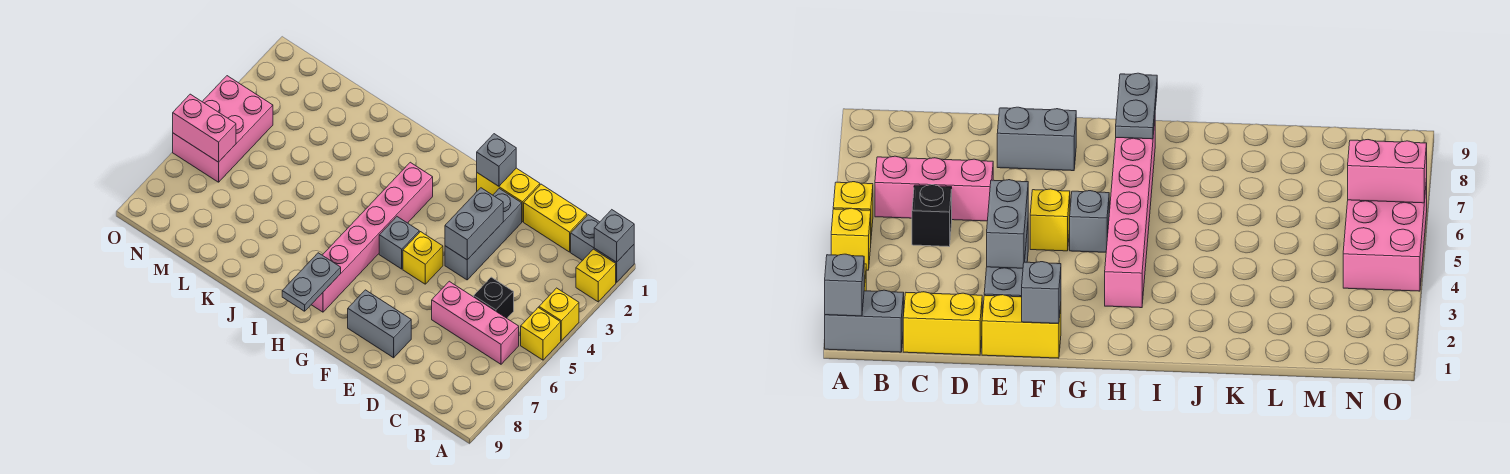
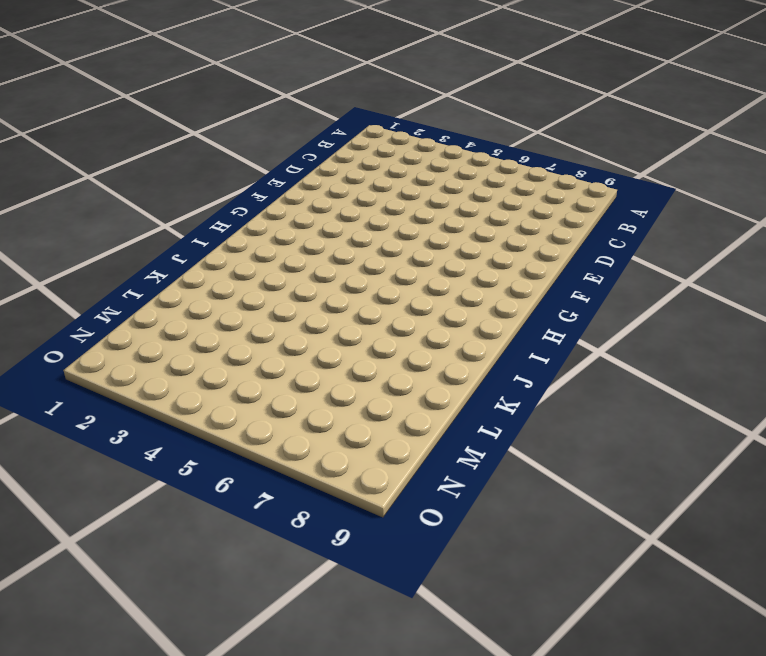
none -> grey 1x2 brick [571,215,634,282]
none -> yellow 1x1 brick [576,249,616,302]
none -> yellow 1x1 brick [539,288,579,341]

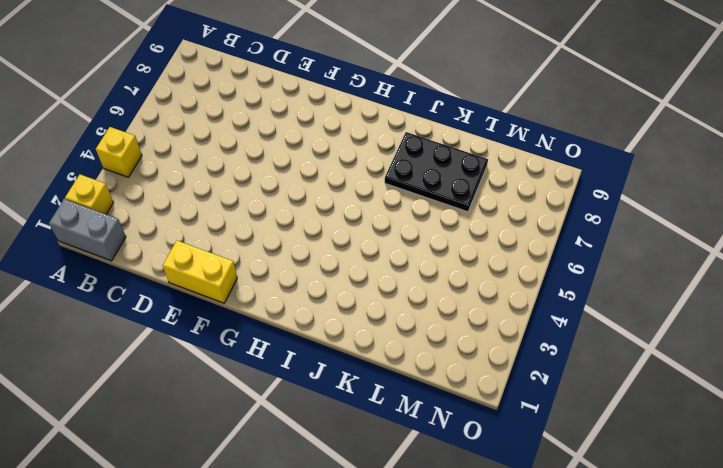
black 2x3 plate [385,132,488,212] -> none
none -> yellow 1x1 brick [521,308,561,360]
none -> pink 1x3 brick [432,281,519,364]
none -> yellow 1x2 brick [524,184,587,252]

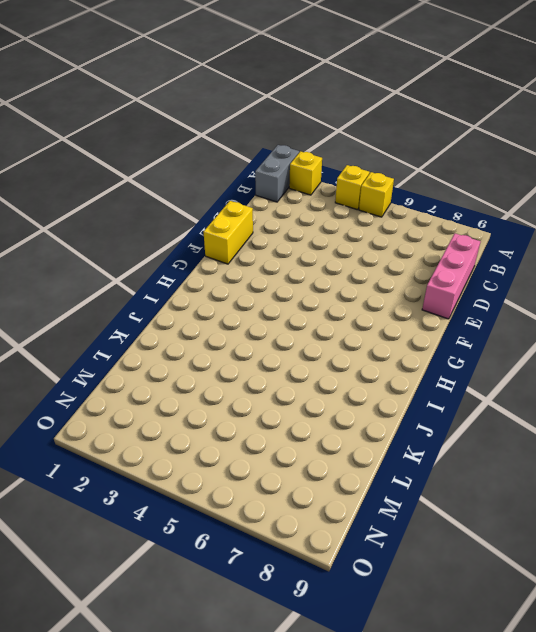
pink 1x3 brick [422,234,481,319] -> pink 1x3 brick moved to [432,281,519,364]
none -> yellow 1x2 brick [524,184,587,252]
none -> black 1x1 brick [474,277,514,318]
none -> grey 1x3 brick [445,189,522,280]

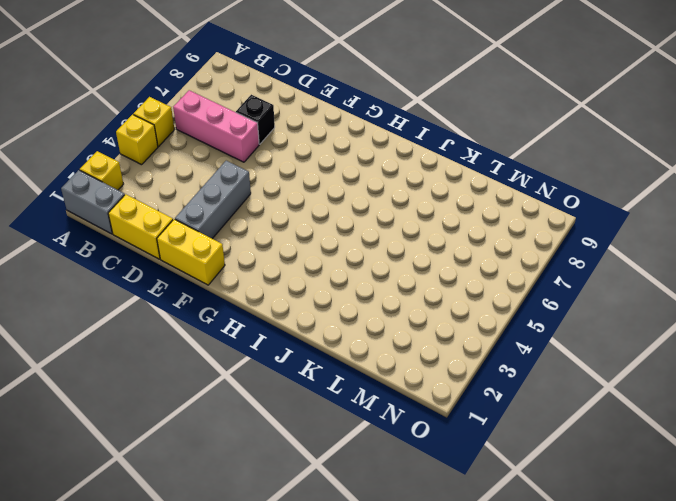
black 1x1 brick [236,95,275,144] -> black 1x1 brick moved to [474,277,514,318]
none -> grey 1x2 brick [348,290,411,358]
none -> yellow 1x1 brick [403,232,443,284]
none -> grey 1x1 brick [379,217,419,269]

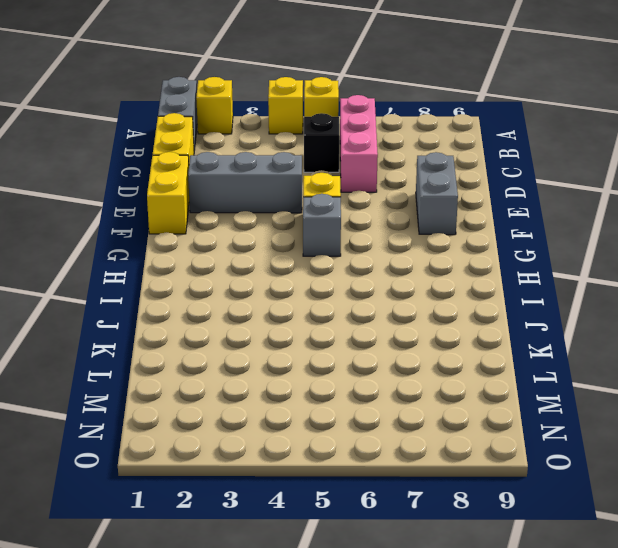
none -> pink 1x6 brick [311,162,433,312]
none -> pink 2x3 brick [173,76,273,182]
none -> grey 1x1 brick [594,210,634,262]

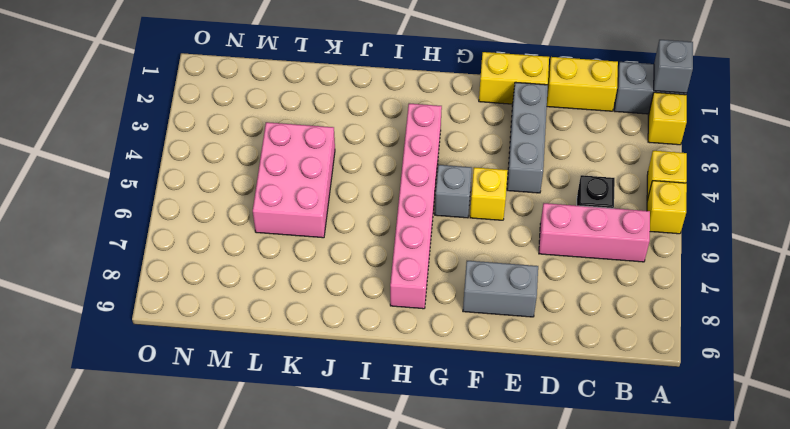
pink 2x3 brick [253,122,335,238] -> pink 2x3 brick moved to [173,76,273,182]
none -> grey 1x2 brick [445,188,503,260]
none -> grey 1x1 brick [477,134,516,186]
none -> grey 1x2 plate [282,253,341,311]

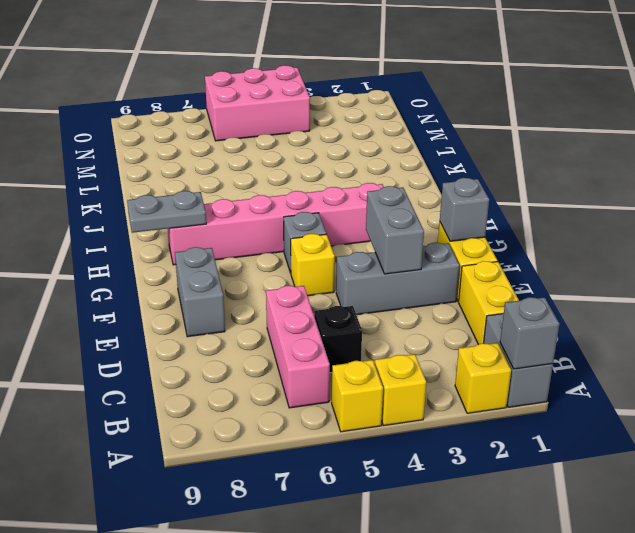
grey 1x2 brick [366,186,424,274] -> grey 1x2 brick turned to [445,188,503,260]
none -> pink 1x2 brick [173,94,236,162]

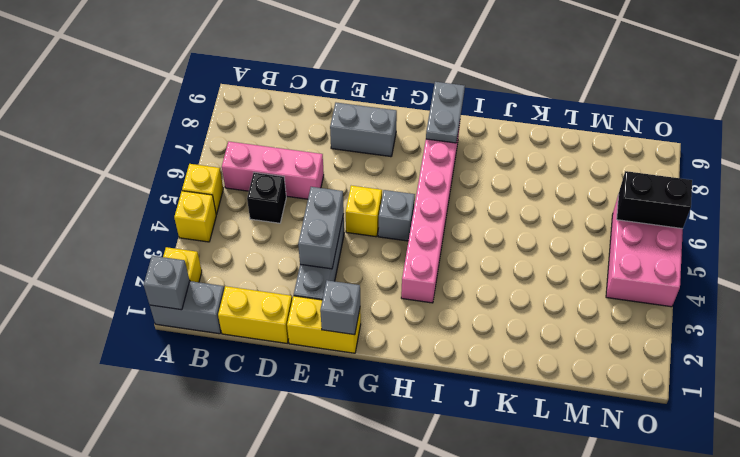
black 1x2 brick [617,171,692,229] -> pink 1x2 brick [173,94,236,162]

